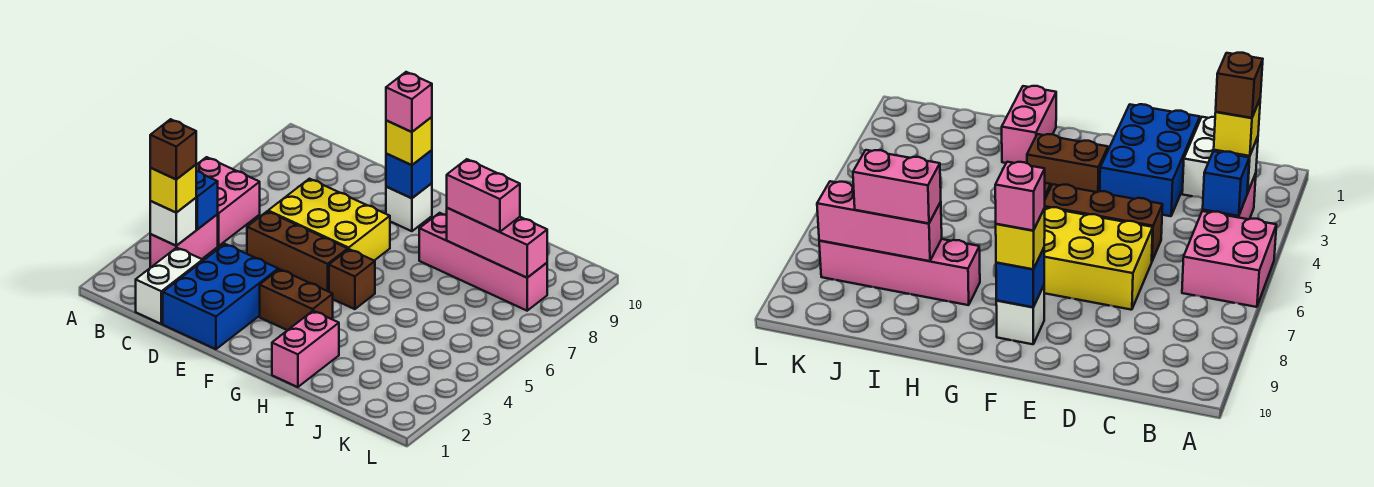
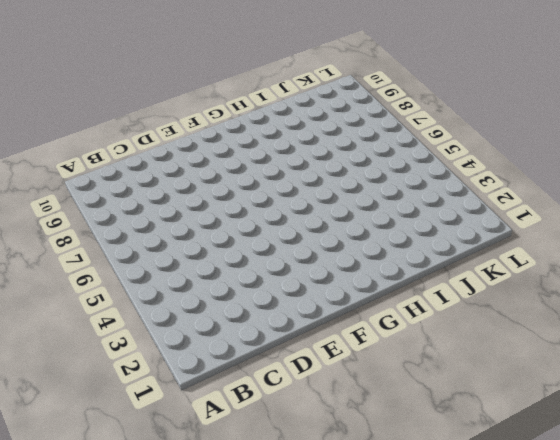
none -> pink 2x2 brick [196,157,260,246]
none -> pink 1x2 brick [150,215,218,267]
none -> white 1x2 brick [136,248,203,324]

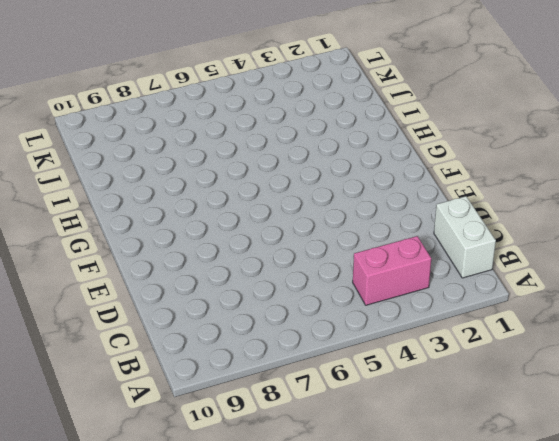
white 1x2 brick [434,196,496,278] -> white 1x2 brick turned to [136,248,203,324]
none -> pink 2x2 brick [196,157,260,246]
none -> blue 2x3 brick [163,244,278,349]
none -> brown 1x3 brick [247,211,348,292]

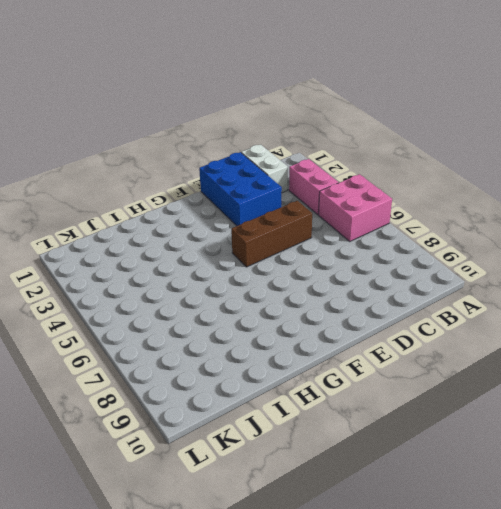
none -> yellow 2x3 brick [268,179,390,261]
none -> brown 1x2 brick [260,269,333,330]
none -> white 1x1 brick [386,183,432,231]

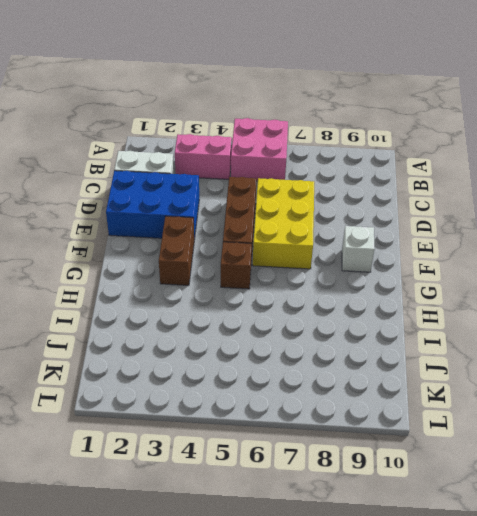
none -> pink 1x2 brick [272,311,339,387]
none -> pink 1x4 brick [419,213,547,311]
none -> white 1x1 brick [150,198,196,246]

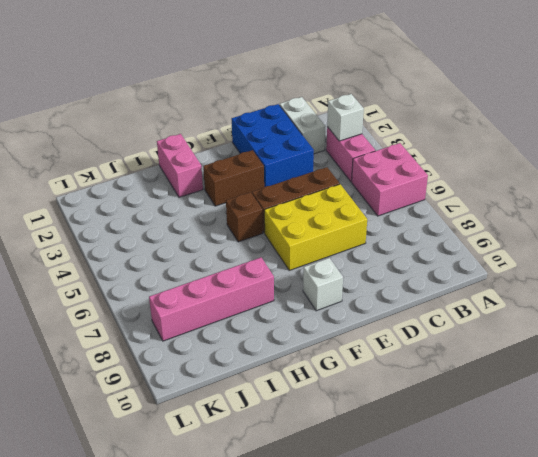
none -> blue 1x1 brick [196,171,218,229]
none -> blue 1x1 brick [386,150,432,198]
none -> pink 1x3 brick [447,208,547,278]

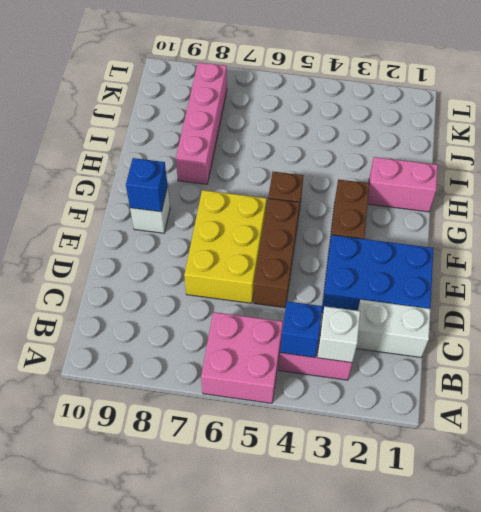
none -> pink 1x3 brick [447,208,547,278]
none -> yellow 1x1 brick [150,165,196,213]
none -> yellow 1x1 brick [386,117,432,165]

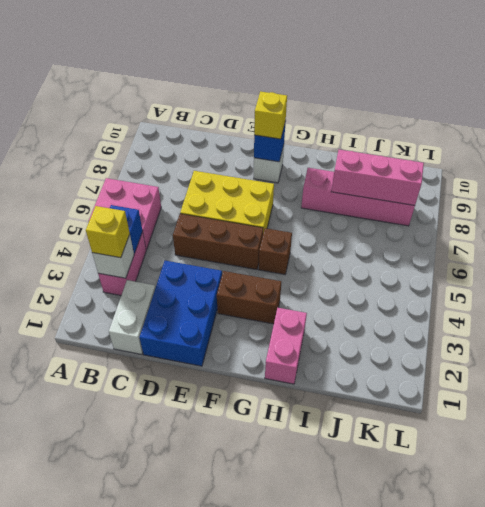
none -> pink 1x2 brick [447,159,520,232]
none -> brown 1x1 brick [150,119,196,179]
none -> pink 1x1 brick [386,72,432,132]

